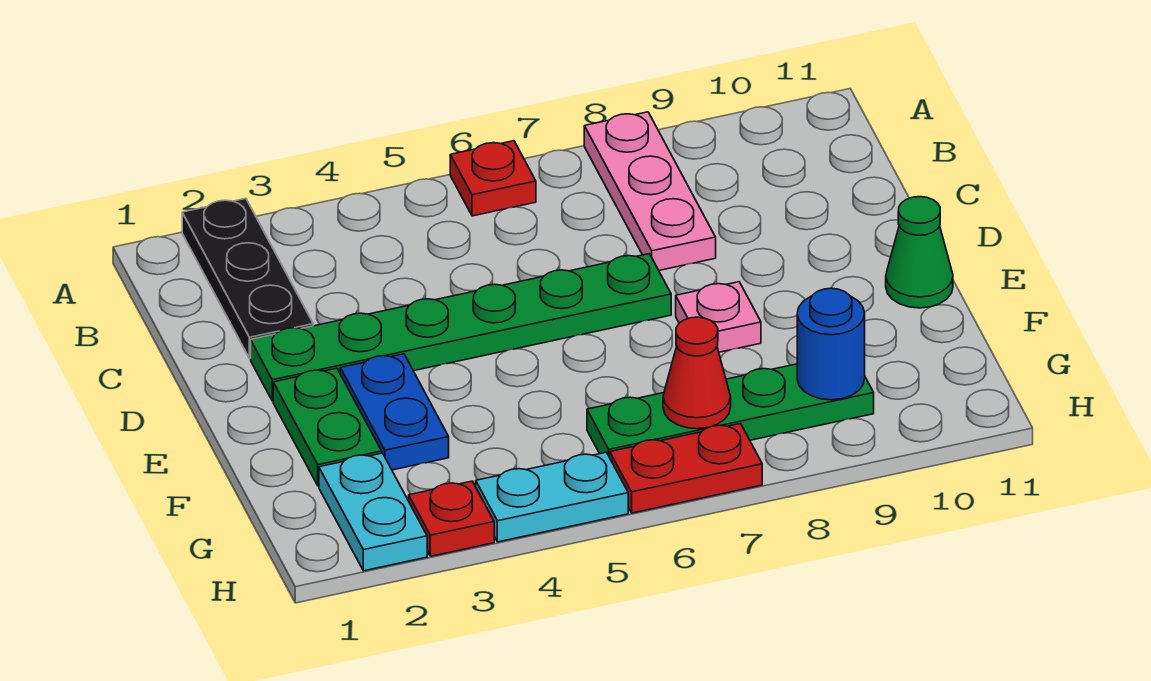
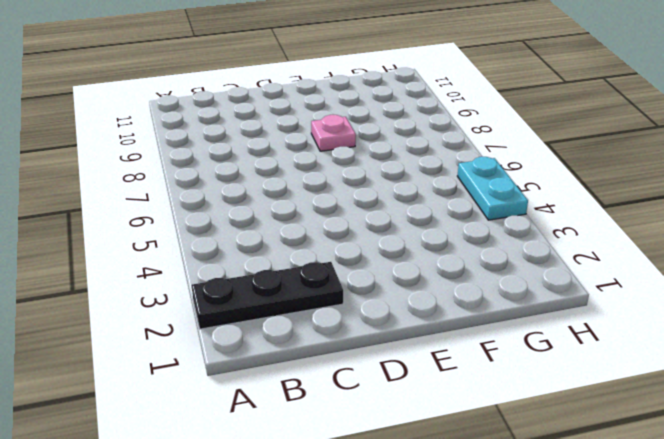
none -> red 1x1 plate [450,141,536,216]
none -> pink 1x3 plate [584,112,716,270]
none -> green 1x6 plate [251,254,671,401]

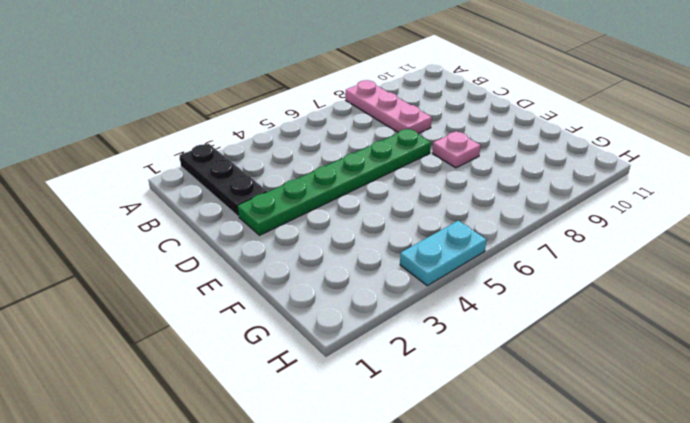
none -> red 1x1 plate [450,141,536,216]
none -> green 1x2 plate [273,368,382,486]
none -> blue 1x2 plate [340,354,449,470]

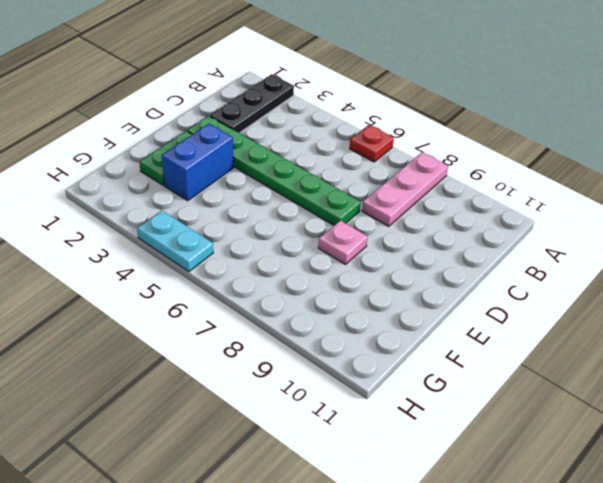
blue 1x2 brick [162,124,233,200] -> blue 1x2 plate [340,354,449,470]
none -> green 1x1 cone [886,197,953,308]
none -> cyan 1x2 plate [319,453,427,571]
none -> green 1x4 plate [587,364,874,457]

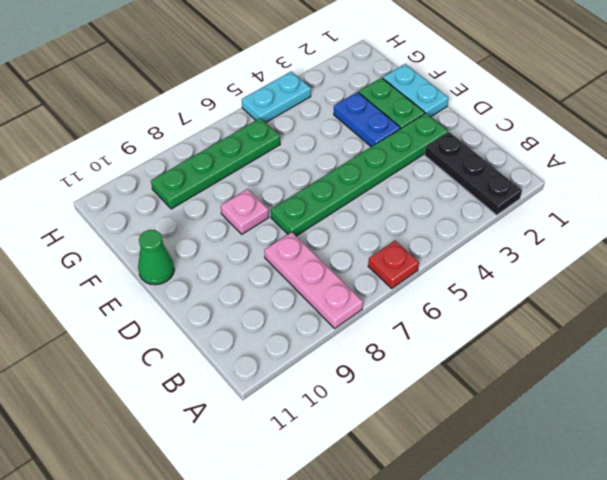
cyan 1x2 plate [383,64,448,117] -> cyan 1x2 plate moved to [319,453,427,571]
none -> red 1x1 plate [409,481,494,556]
none -> red 1x2 plate [610,424,762,513]
none -> red 1x1 cone [663,317,731,429]

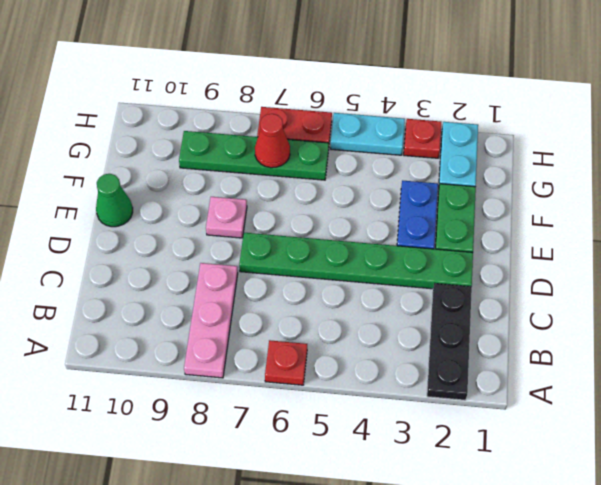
none -> blue 1x1 round brick [797,288,865,400]

